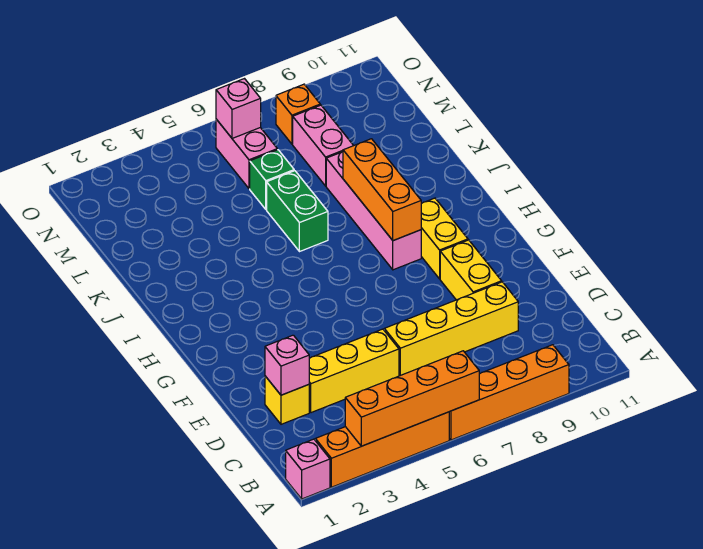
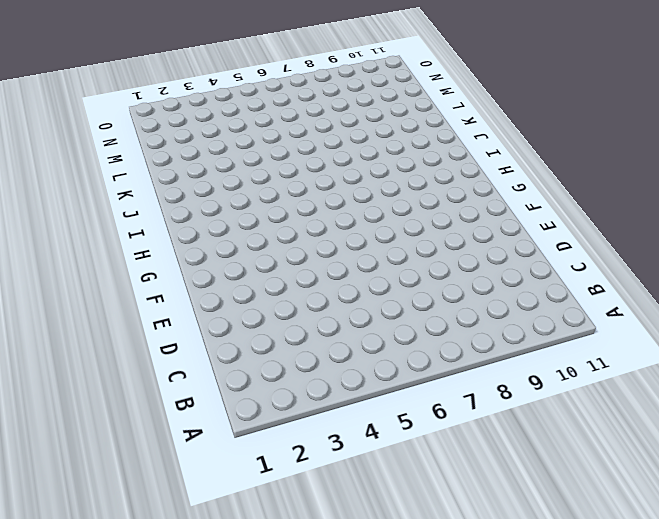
none -> pink 1x1 brick [286,439,330,499]
none -> orange 1x4 brick [315,412,449,487]
none -> orange 1x4 brick [449,345,569,440]

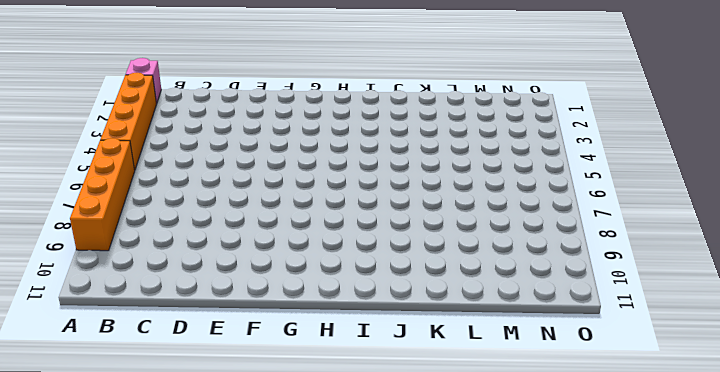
none -> yellow 1x1 brick [265,376,309,424]
none -> yellow 1x3 brick [309,329,399,413]
none -> yellow 1x4 brick [384,282,518,376]

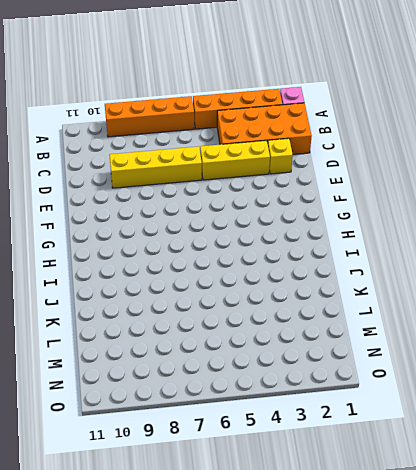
orange 2x4 brick [217,103,312,154] -> none
none -> yellow 1x2 brick [440,240,502,300]
none -> yellow 1x2 brick [421,198,468,279]
none -> pink 1x4 brick [326,152,421,270]

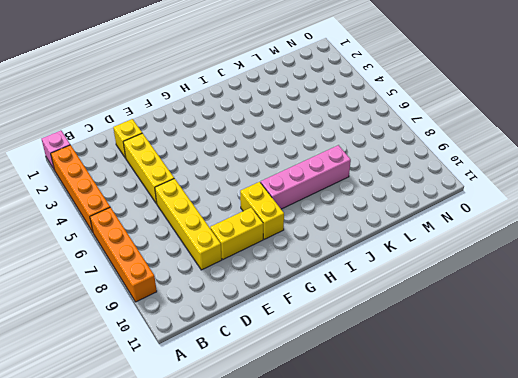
yellow 1x2 brick [240,182,284,239] -> yellow 1x2 brick turned to [421,198,468,279]
none -> green 1x2 brick [267,171,328,252]
none -> green 1x1 brick [250,150,294,210]
none -> pink 1x2 brick [293,105,354,186]

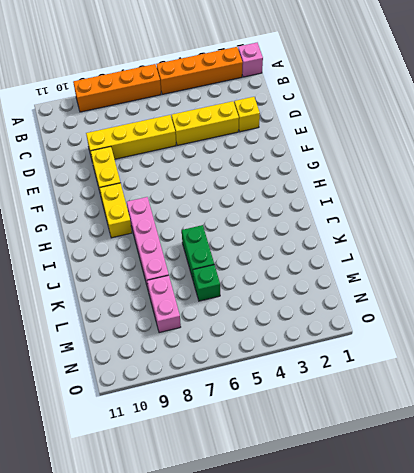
none -> pink 1x2 brick [216,119,277,189]
none -> orange 1x1 brick [276,84,320,144]
none -> orange 1x4 brick [345,351,479,446]

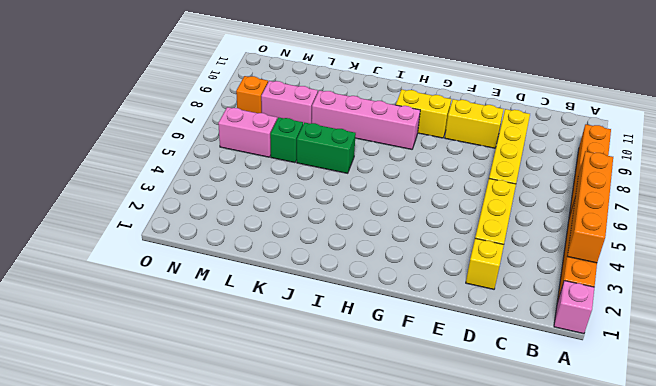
none -> pink 1x1 brick [265,335,309,395]
none -> orange 1x3 brick [343,139,421,241]
none -> pink 1x1 brick [216,79,261,138]

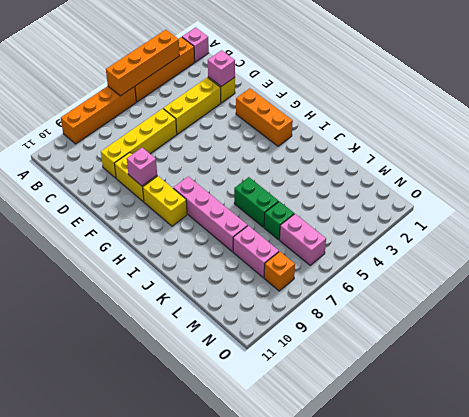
orange 1x3 brick [236,88,293,146] -> orange 1x3 brick moved to [343,139,421,241]
pink 1x1 brick [127,148,157,186] -> pink 1x1 brick moved to [216,79,261,138]

